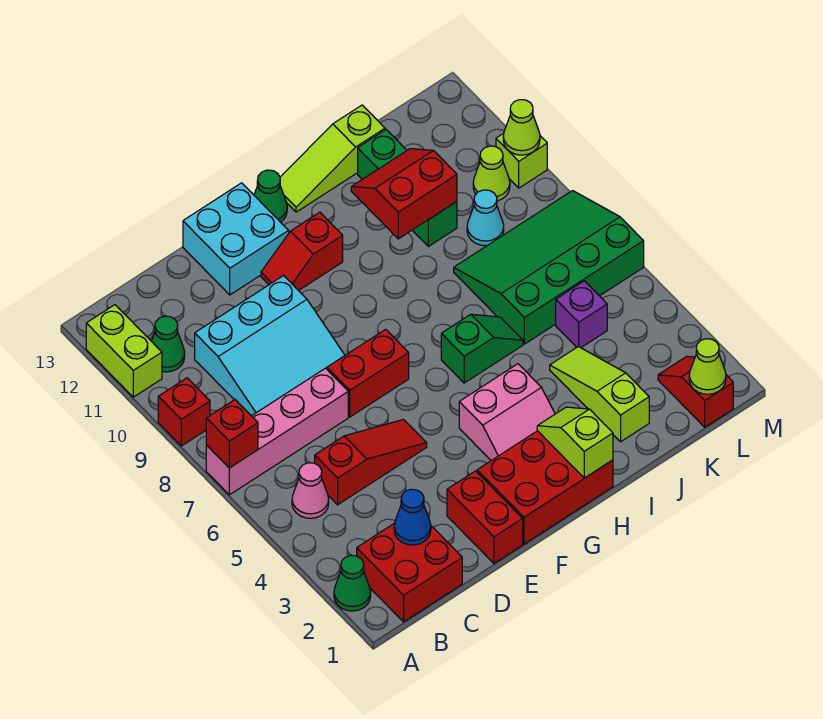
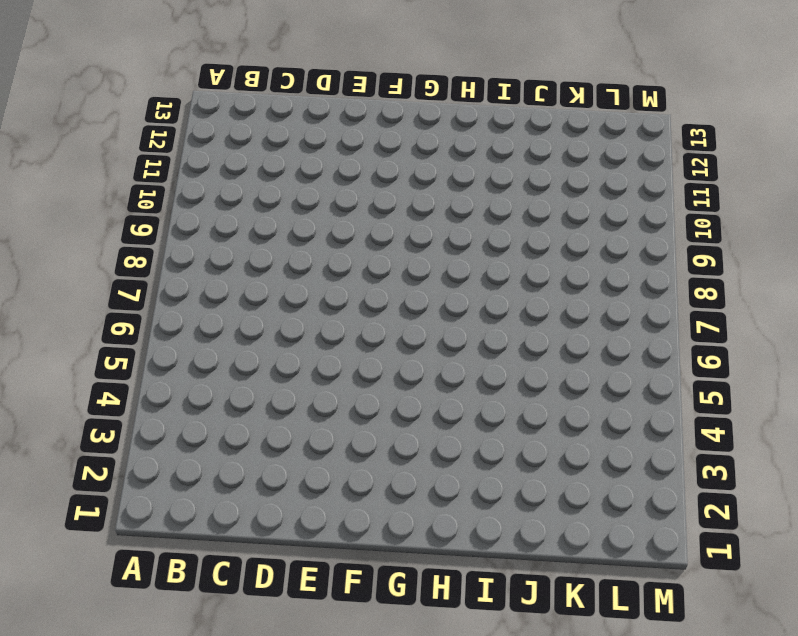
none -> green 1x1 cone [334,555,371,611]
none -> pink 1x4 brick [206,368,348,495]
none -> red 1x1 brick [158,378,210,446]
none -> lime 1x2 brick [86,305,162,397]

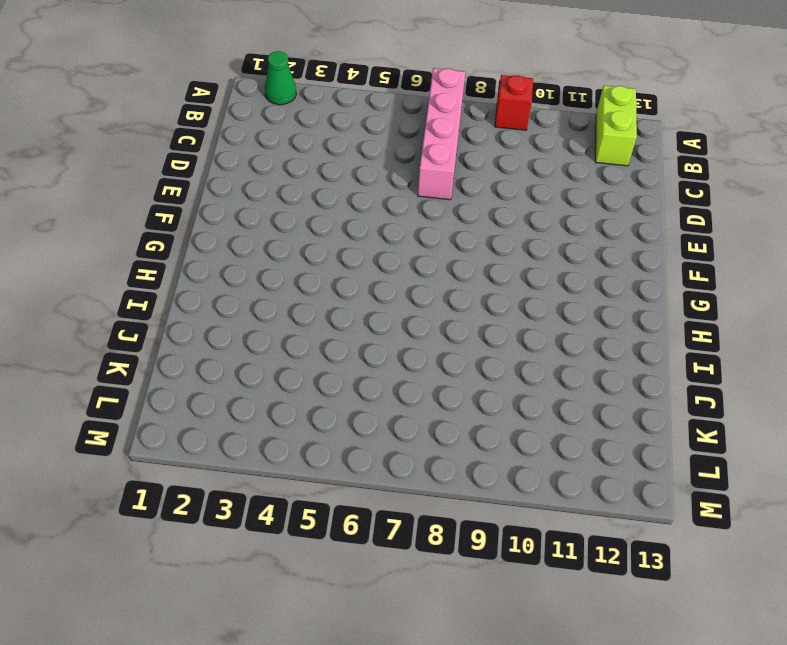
lime 1x2 brick [595,86,637,166] -> lime 1x2 brick turned to [86,305,162,397]
none -> red 2x2 brick [357,523,462,622]
none -> pink 1x1 cone [292,463,329,518]
none -> green 1x1 cone [152,316,185,372]
none -> red 1x3 slope [315,419,427,505]

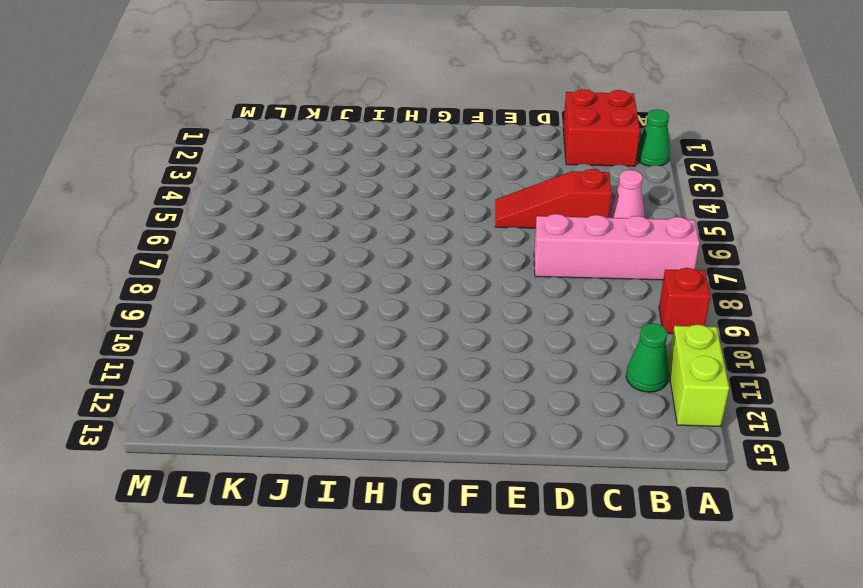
none -> cyan 3x3 slope [195,276,345,416]
none -> red 1x2 brick [447,471,523,563]
none -> red 1x2 brick [327,329,409,417]
none -> cyan 2x2 brick [183,183,289,295]

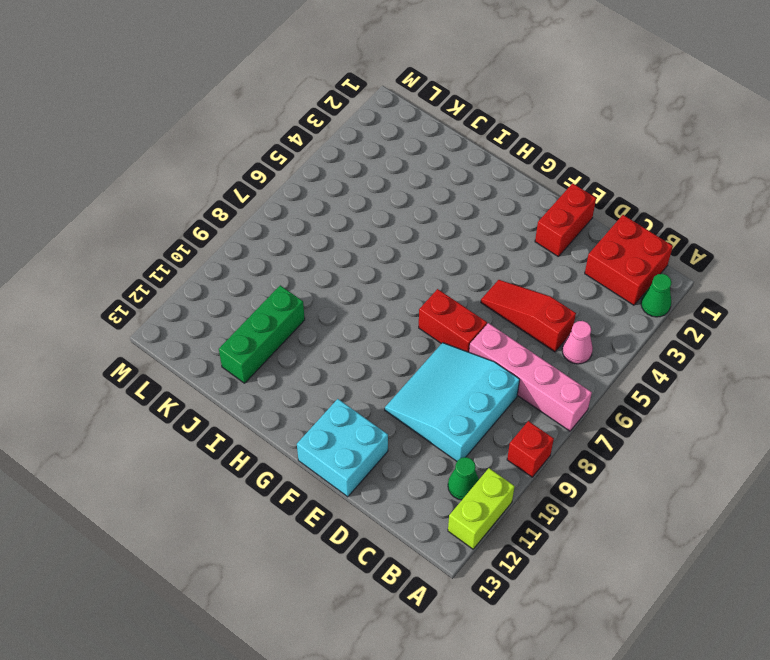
cyan 3x3 slope [385,343,520,461] -> cyan 3x3 slope turned to [195,276,345,416]
none -> red 2x3 brick [477,431,613,544]
none -> red 1x2 slope [261,212,343,291]
none -> pink 2x2 slope [459,364,555,461]
none -> green 1x1 cone [254,170,287,222]

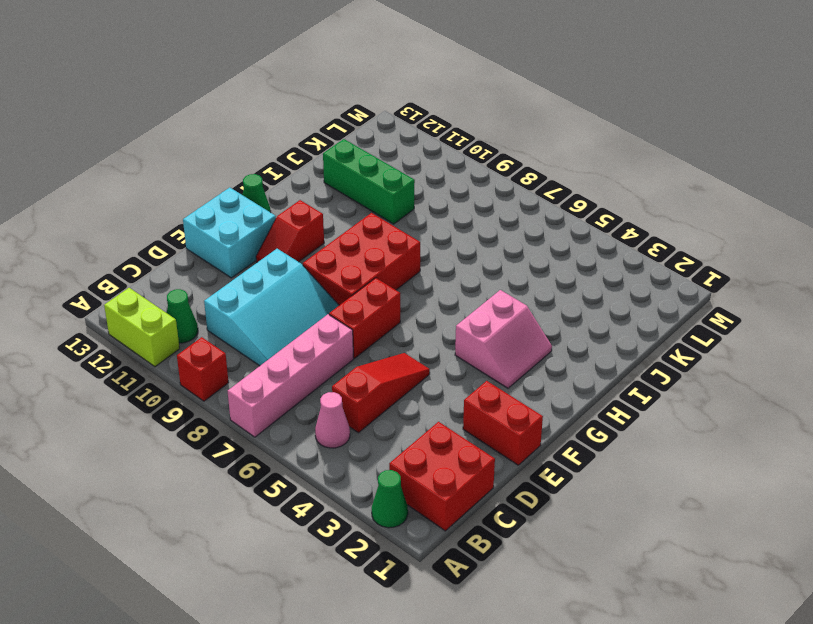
red 2x3 brick [303,213,420,305] -> red 2x3 brick moved to [477,431,613,544]
none -> green 1x2 slope [441,314,523,383]
none -> lime 1x3 slope [280,105,385,212]
none -> lime 1x3 slope [550,347,649,442]
none -> green 3x4 slope [454,191,644,344]

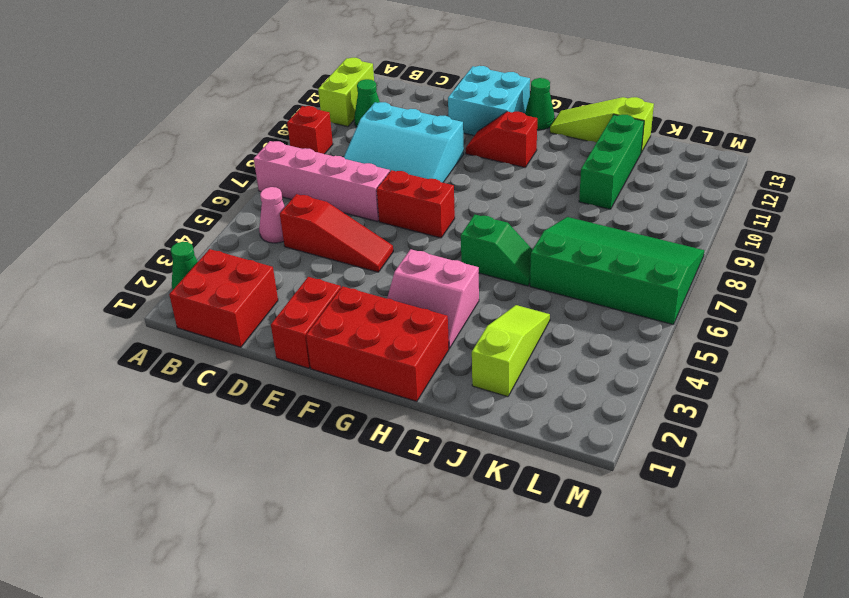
none -> purple 1x1 brick [556,281,607,348]
none -> cyan 1x1 cone [467,190,504,246]
none -> red 1x2 slope [658,356,733,427]
none -> lime 1x1 cone [473,146,510,201]

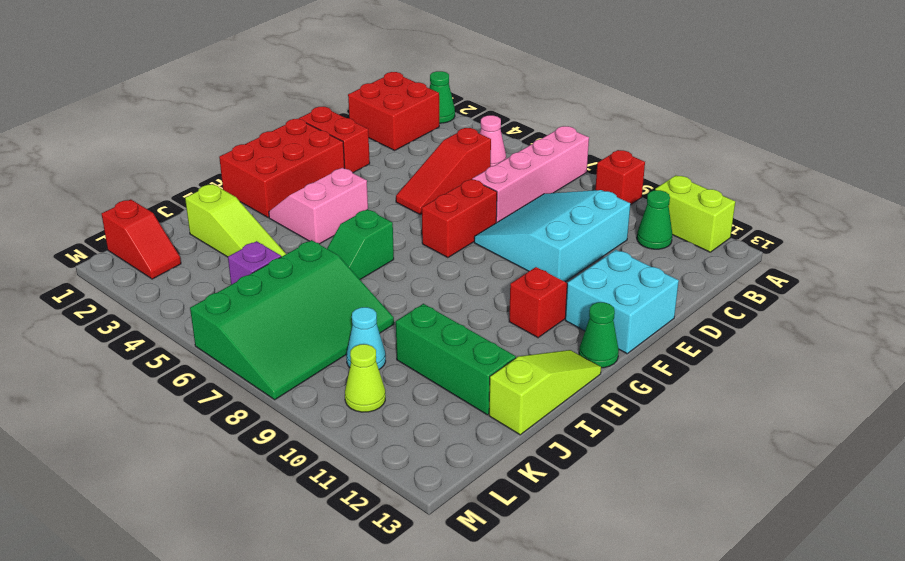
none -> lime 1x1 brick [496,134,547,188]
none -> red 1x1 brick [206,400,258,468]
none -> blue 1x1 cone [394,489,431,545]
none -> lime 1x2 slope [537,407,613,478]

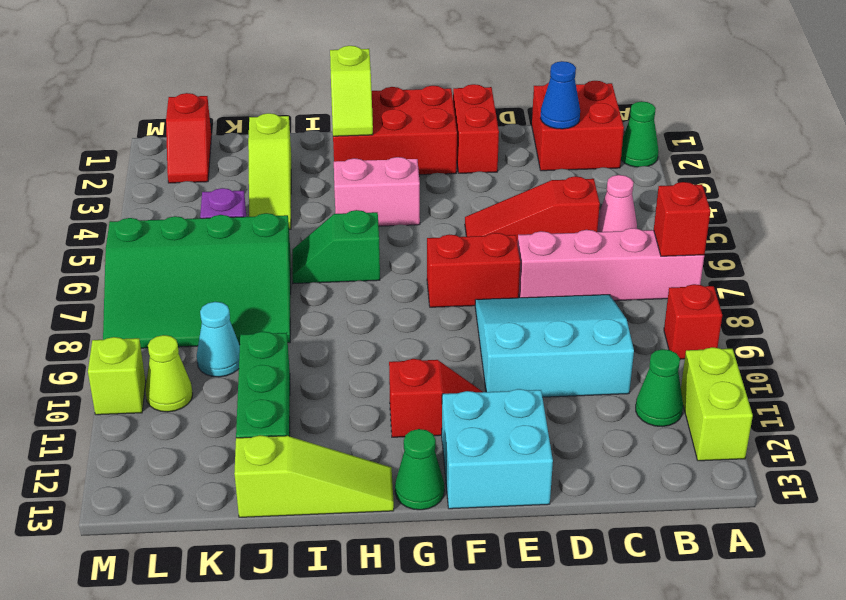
none -> red 2x2 slope [351,149,457,239]
none -> lime 1x1 cone [689,339,726,394]
none -> lime 1x1 cone [503,100,540,155]

